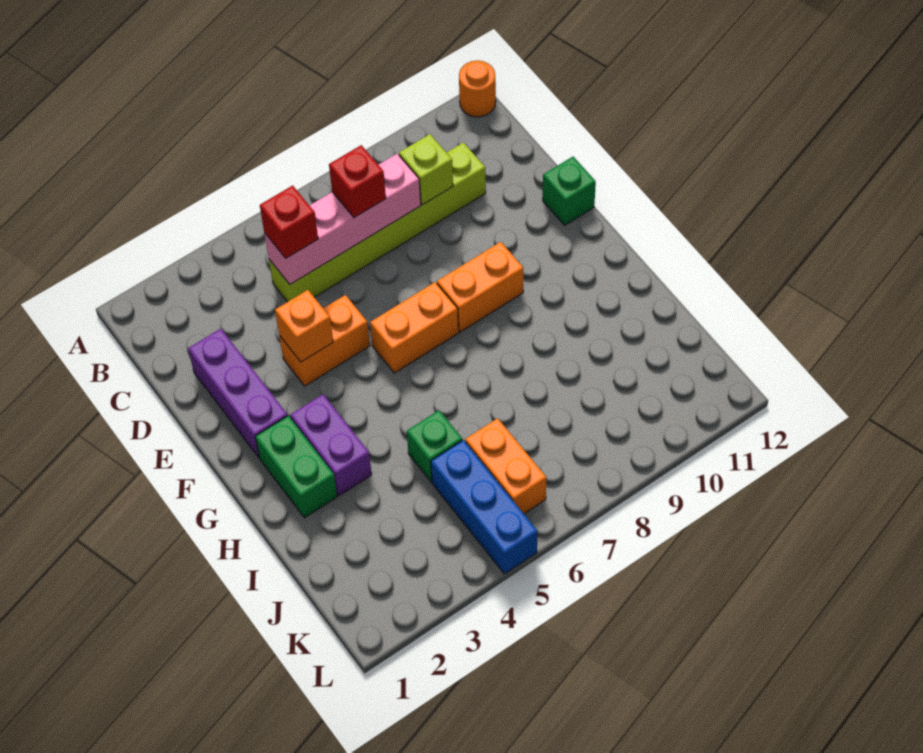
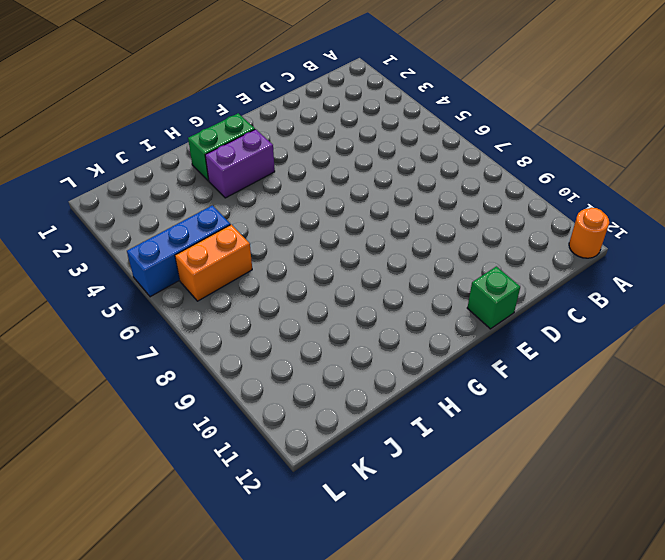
none -> lime 1x6 brick [269,143,486,302]
none -> purple 1x3 brick [188,329,288,457]
none -> orange 1x2 brick [279,295,370,386]

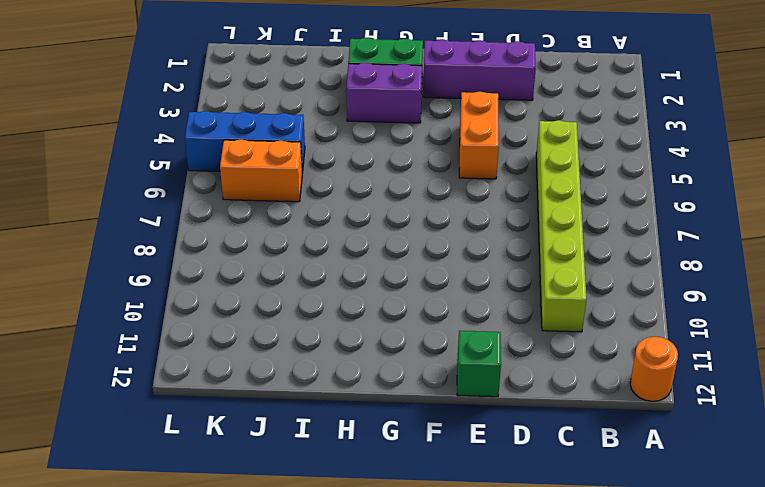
none -> orange 1x2 brick [370,282,459,373]
none -> orange 1x2 brick [437,242,523,332]
none -> green 1x1 brick [407,410,462,482]

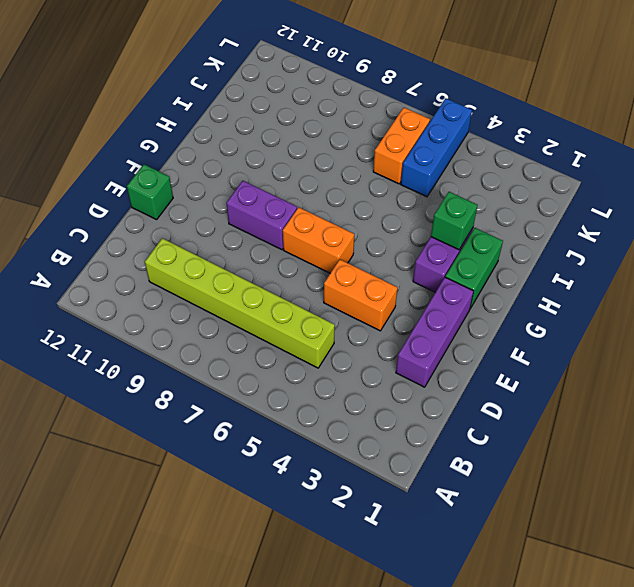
purple 1x2 brick [226,181,297,250] -> orange 1x2 brick [437,242,523,332]
green 1x1 brick [431,192,477,250] -> green 1x1 brick moved to [407,410,462,482]
none -> orange 1x1 round brick [459,60,496,117]
none -> pink 1x4 brick [264,154,421,284]
none -> lime 1x1 brick [399,134,453,205]

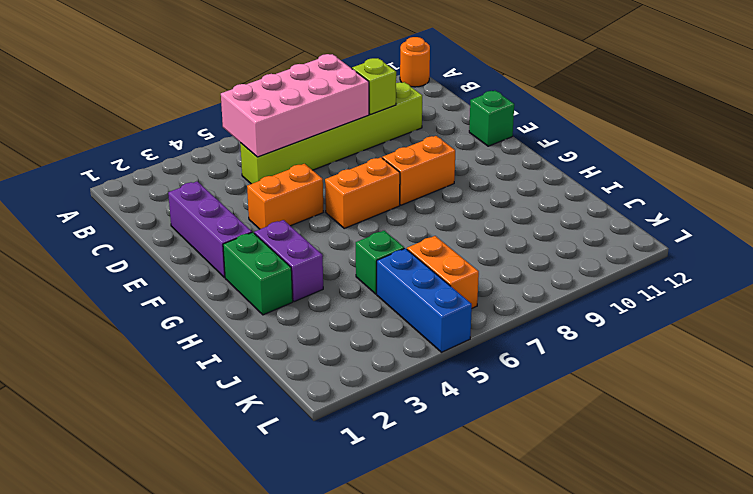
pink 2x4 brick [221,54,369,157] -> pink 1x4 brick [264,154,421,284]
none -> orange 1x1 brick [275,290,333,362]
none -> red 1x1 brick [260,185,318,258]
none -> red 1x1 brick [329,145,386,218]

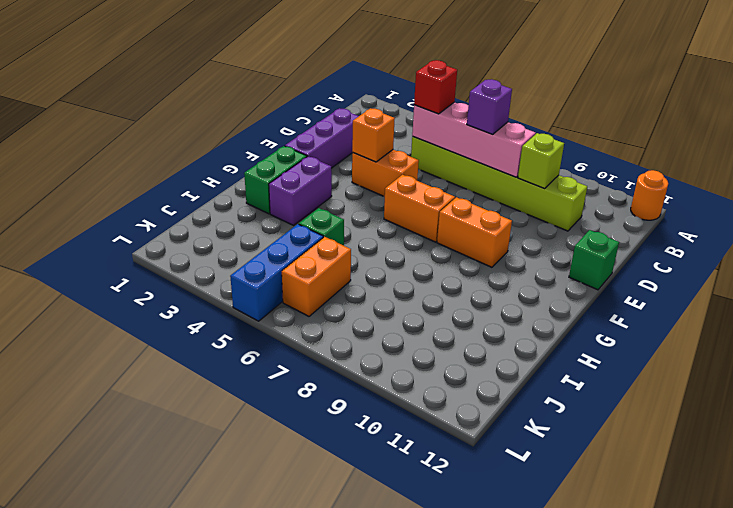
purple 1x1 brick [467,79,512,134] -> red 1x1 brick [329,145,386,218]

